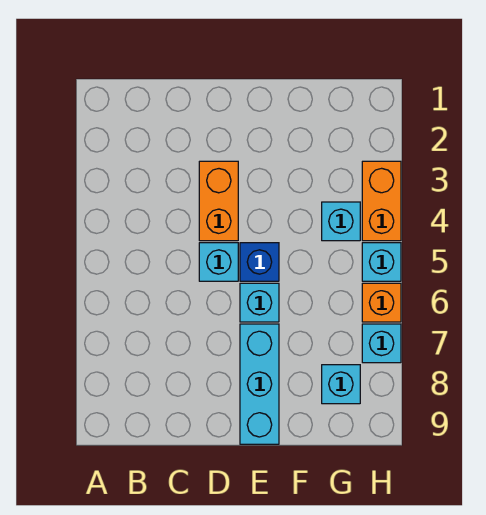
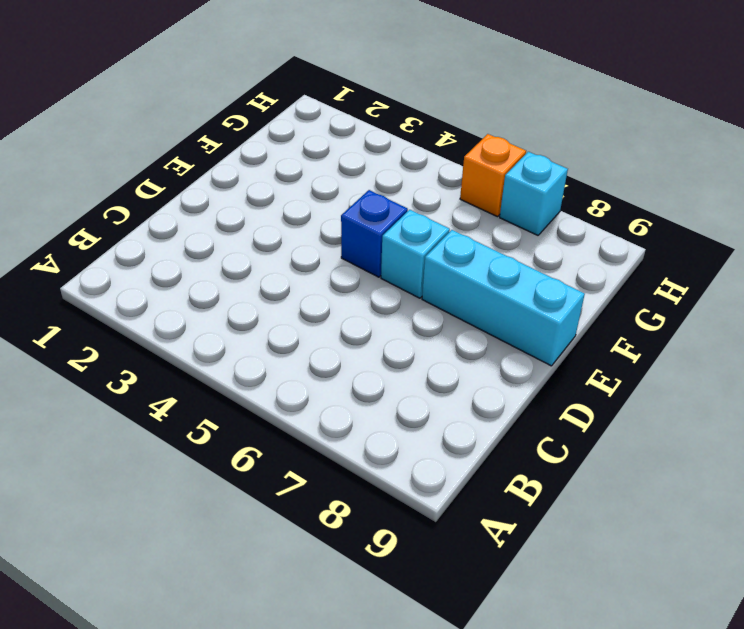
none -> orange 1x2 brick [199,161,238,241]
none -> cyan 1x1 brick [199,243,238,281]

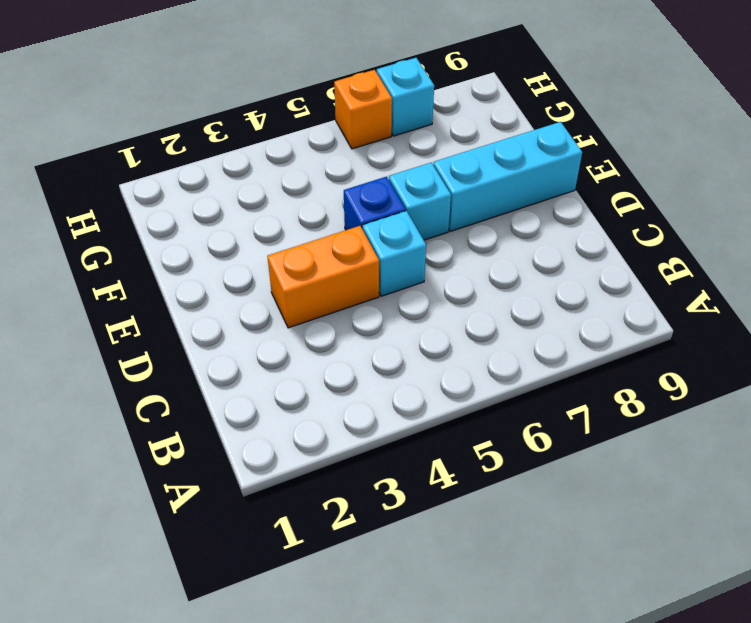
none -> cyan 1x1 brick [322,202,360,241]
none -> cyan 1x1 brick [322,365,360,404]

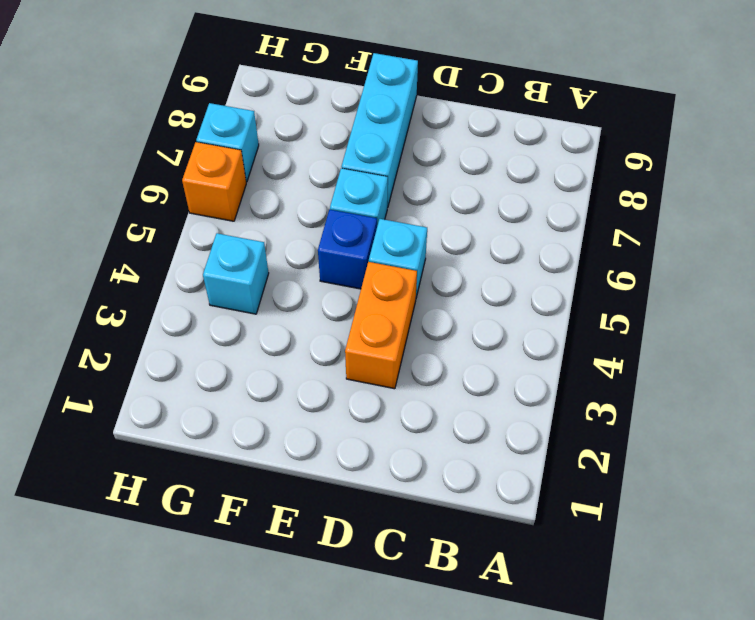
none -> cyan 1x1 brick [322,365,360,404]
none -> orange 1x2 brick [362,161,401,241]

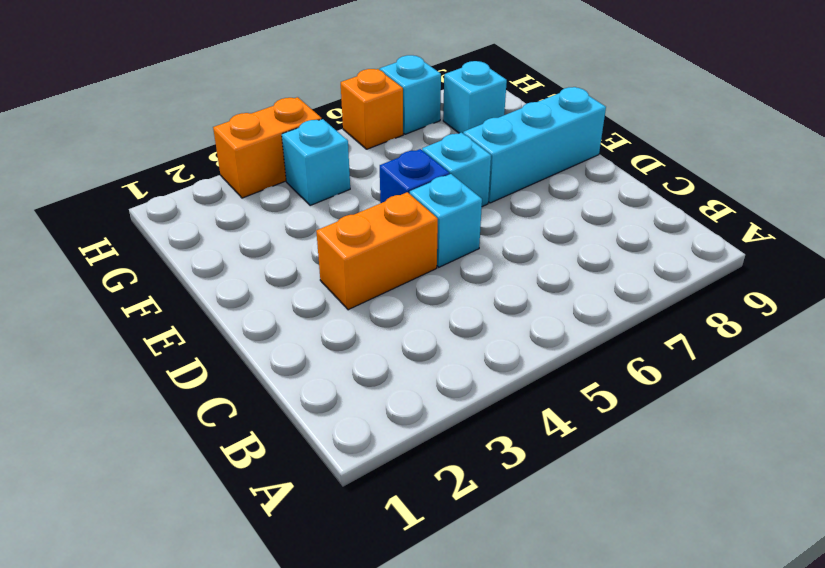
none -> cyan 1x1 brick [362,243,401,281]

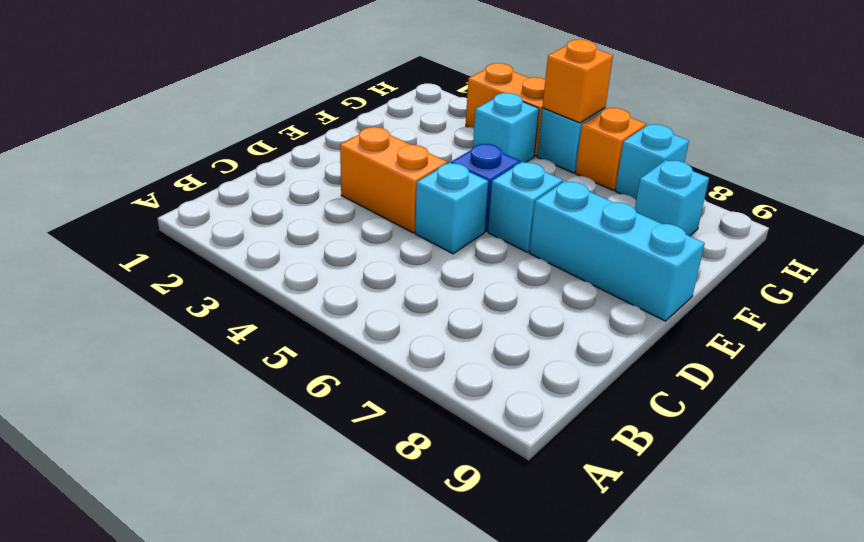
orange 1x1 brick [542,39,613,123] -> none

